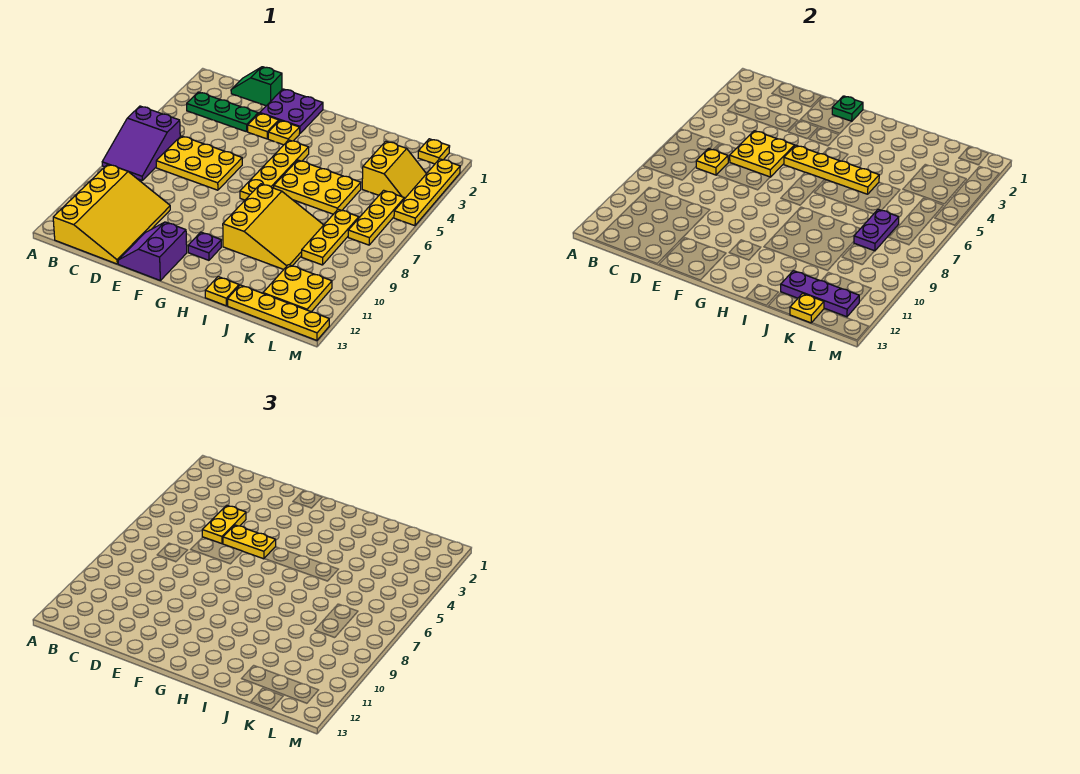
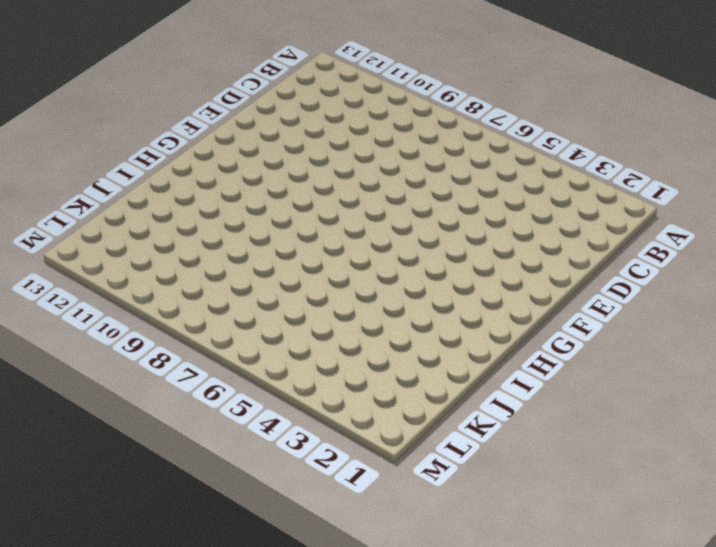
none -> purple 2x3 slope [102,106,180,180]
none -> green 1x3 plate [187,92,258,132]
none -> yellow 3x4 slope [53,164,170,264]
none -> green 1x2 slope [231,67,282,106]

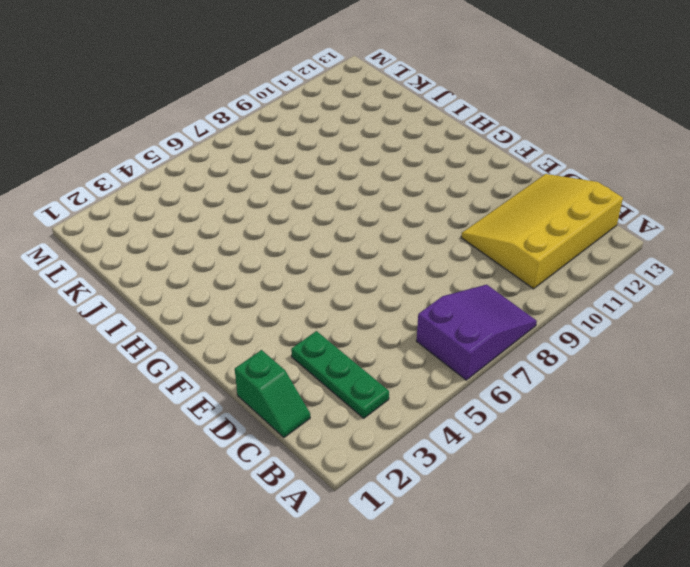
none -> yellow 2x3 plate [156,136,242,190]
none -> purple 2x2 plate [260,89,323,134]
none -> yellow 1x1 plate [248,113,279,139]
none -> purple 2x2 slope [118,222,187,280]

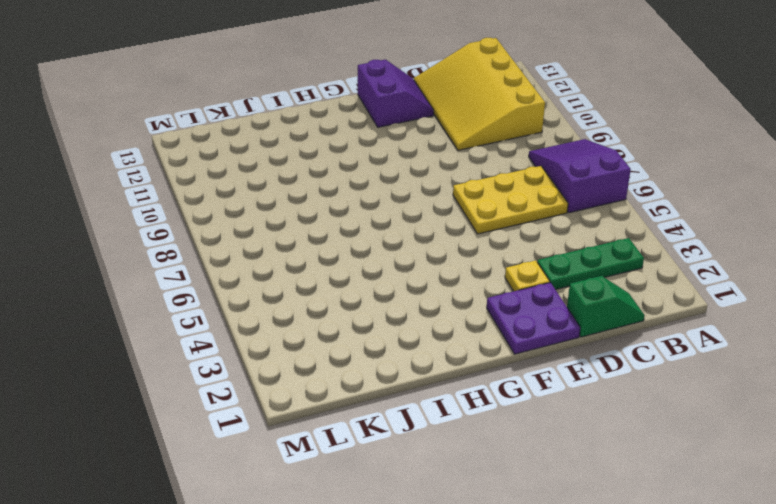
none -> yellow 1x1 plate [268,120,300,145]
none -> yellow 1x4 plate [240,140,309,200]
none -> purple 1x1 plate [188,232,221,260]
none -> yellow 2x3 plate [274,160,361,214]

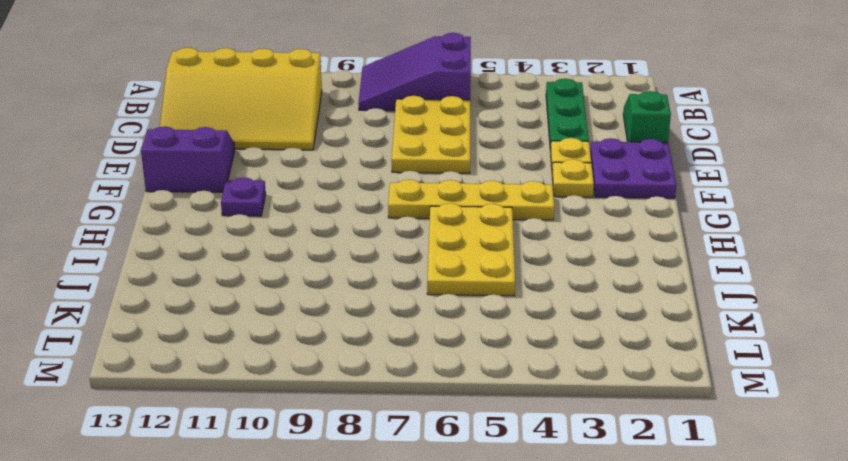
none -> yellow 3x3 slope [223,184,323,269]
none -> yellow 1x1 plate [205,277,239,306]
none -> yellow 1x4 plate [227,285,329,340]
none -> yellow 2x2 slope [362,141,426,199]

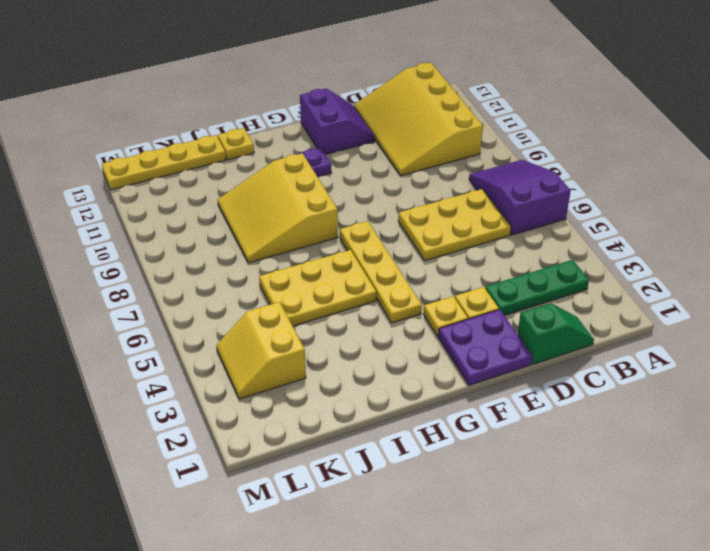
none -> yellow 1x3 plate [302,209,359,265]
none -> yellow 2x2 plate [263,265,332,312]
none -> yellow 1x1 plate [418,139,450,164]
none -> yellow 1x3 plate [348,190,404,245]

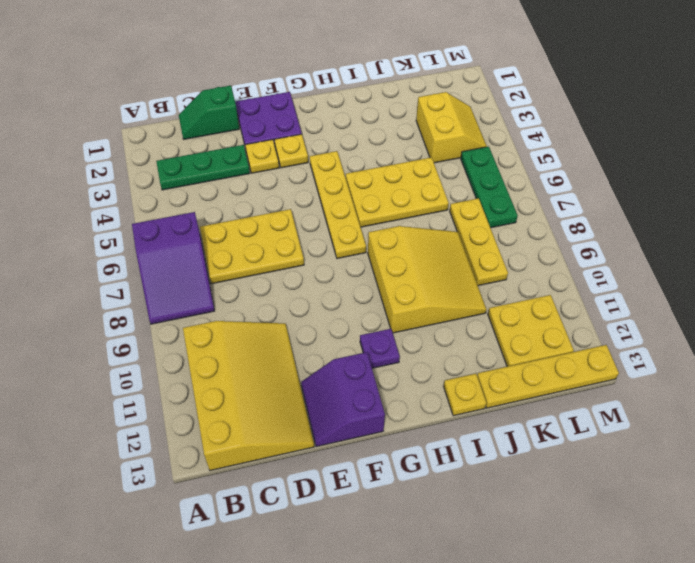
green 1x3 plate [461,147,518,228] -> yellow 1x3 plate [348,190,404,245]
none -> yellow 1x1 plate [418,139,450,164]
none -> yellow 1x4 plate [394,159,460,226]
none -> yellow 1x1 plate [696,149,728,175]
none -> yellow 2x2 plate [730,131,795,177]

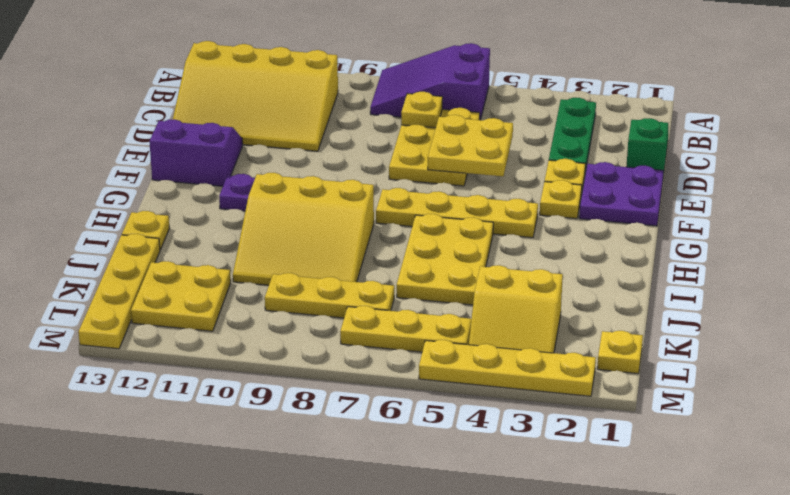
none -> green 1x1 plate [832,96,863,121]
none -> yellow 1x4 plate [784,145,879,194]
none -> purple 1x3 plate [781,271,859,317]
none -> purple 1x2 plate [854,209,899,251]

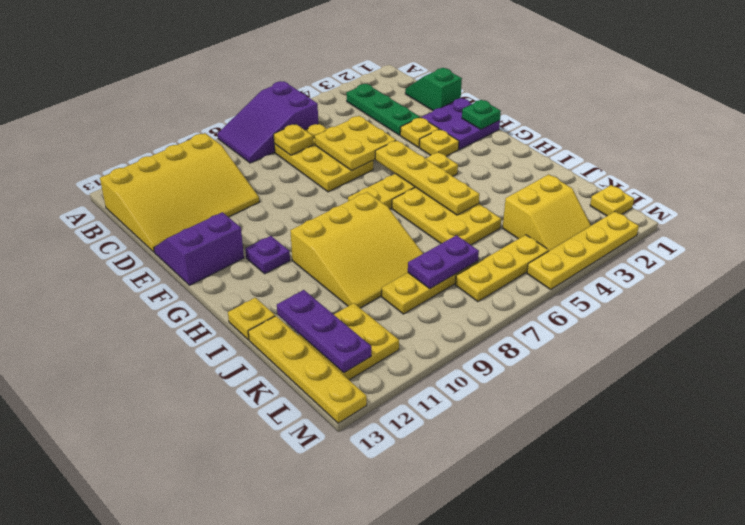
none -> yellow 1x1 plate [790,293,824,323]
none -> yellow 1x2 plate [202,505,246,544]
none -> yellow 1x2 plate [223,525,276,559]

